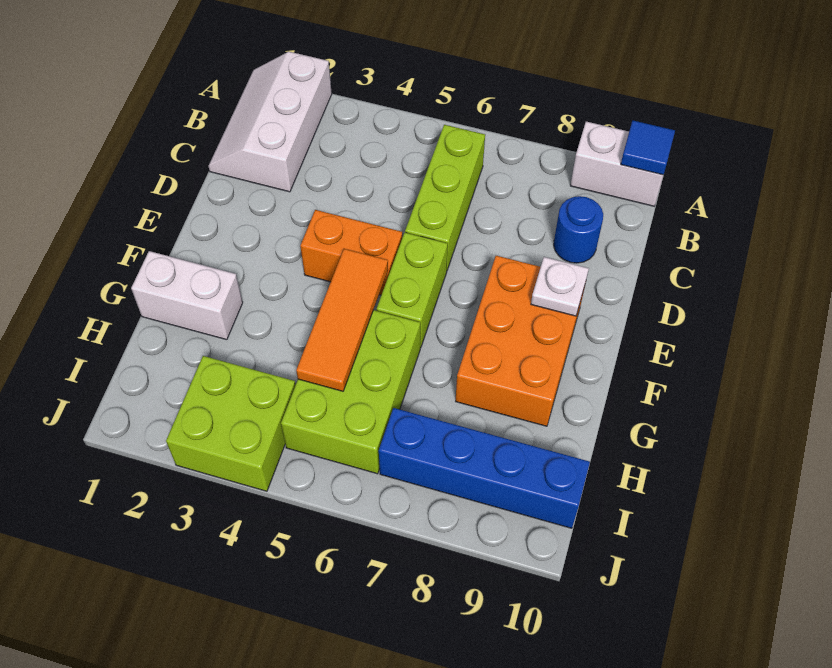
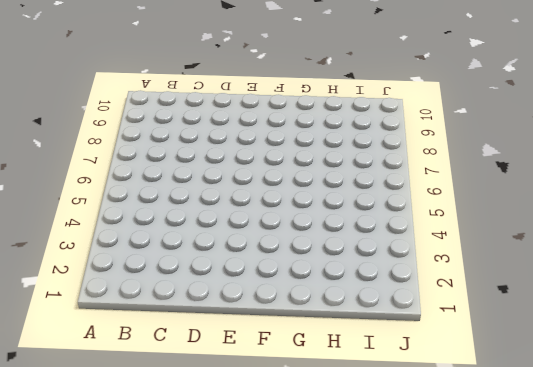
none -> white 2x3 slope [208,52,332,192]
none -> white 1x2 brick [570,122,663,206]
none -> lime 1x3 brick [405,125,485,270]

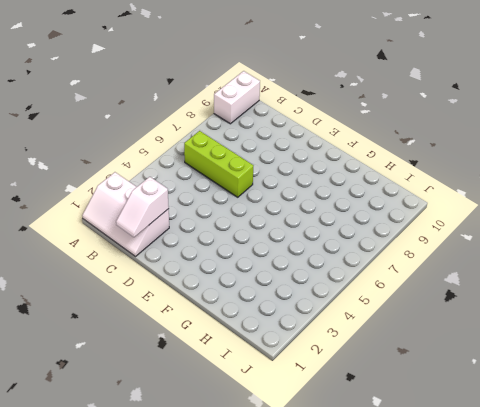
white 1x2 slope [116,177,169,237] -> none
none -> blue 1x1 round brick [554,196,603,263]
none -> orange 1x2 brick [300,210,402,295]
none -> lime 1x2 brick [377,233,448,348]

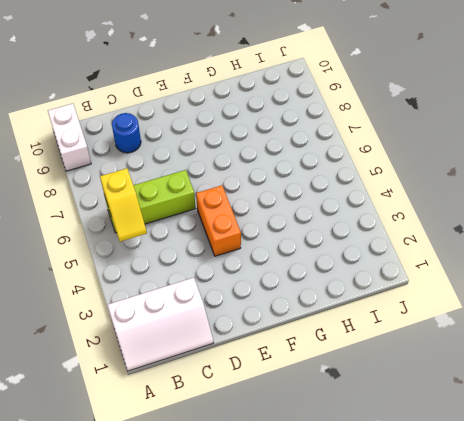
yellow 1x2 slope [100,168,147,242] -> none
none -> lime 1x2 brick [377,233,448,348]
none -> orange 2x3 brick [456,256,585,426]
none -> white 1x2 brick [131,251,243,340]

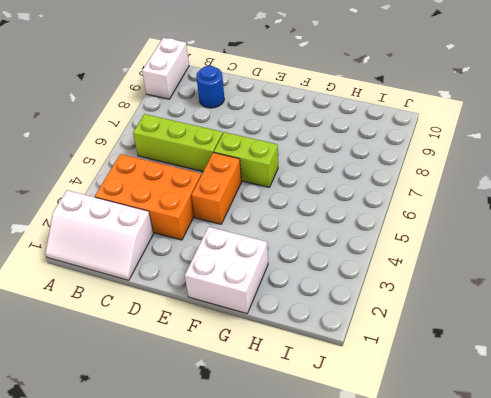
orange 2x3 brick [95,154,201,240] -> orange 2x3 brick moved to [456,256,585,426]
white 2x2 brick [185,227,268,314] -> white 1x2 brick [131,251,243,340]
none -> lime 2x3 brick [281,310,420,474]
none -> lime 2x2 brick [166,356,295,491]
none -> blue 1x4 brick [379,408,590,528]

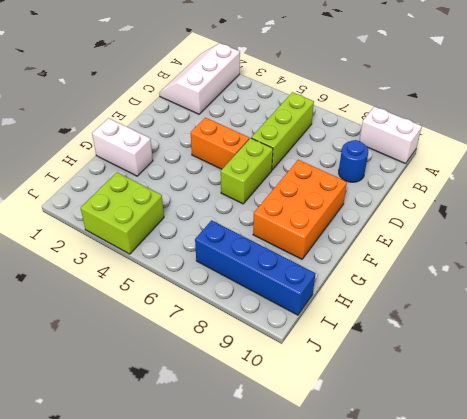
none -> lime 2x3 brick [281,310,420,474]
none -> blue 1x1 tile [621,121,675,175]
none -> white 1x1 plate [531,257,589,316]

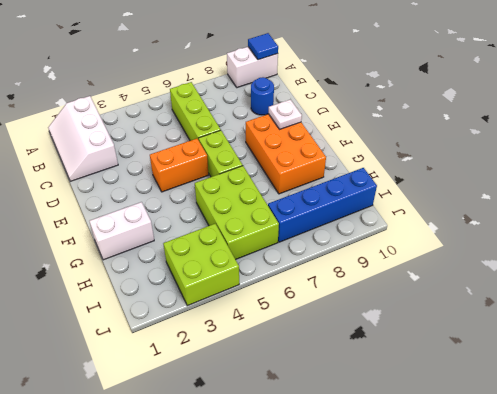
none -> orange 1x3 tile [296,249,388,391]

